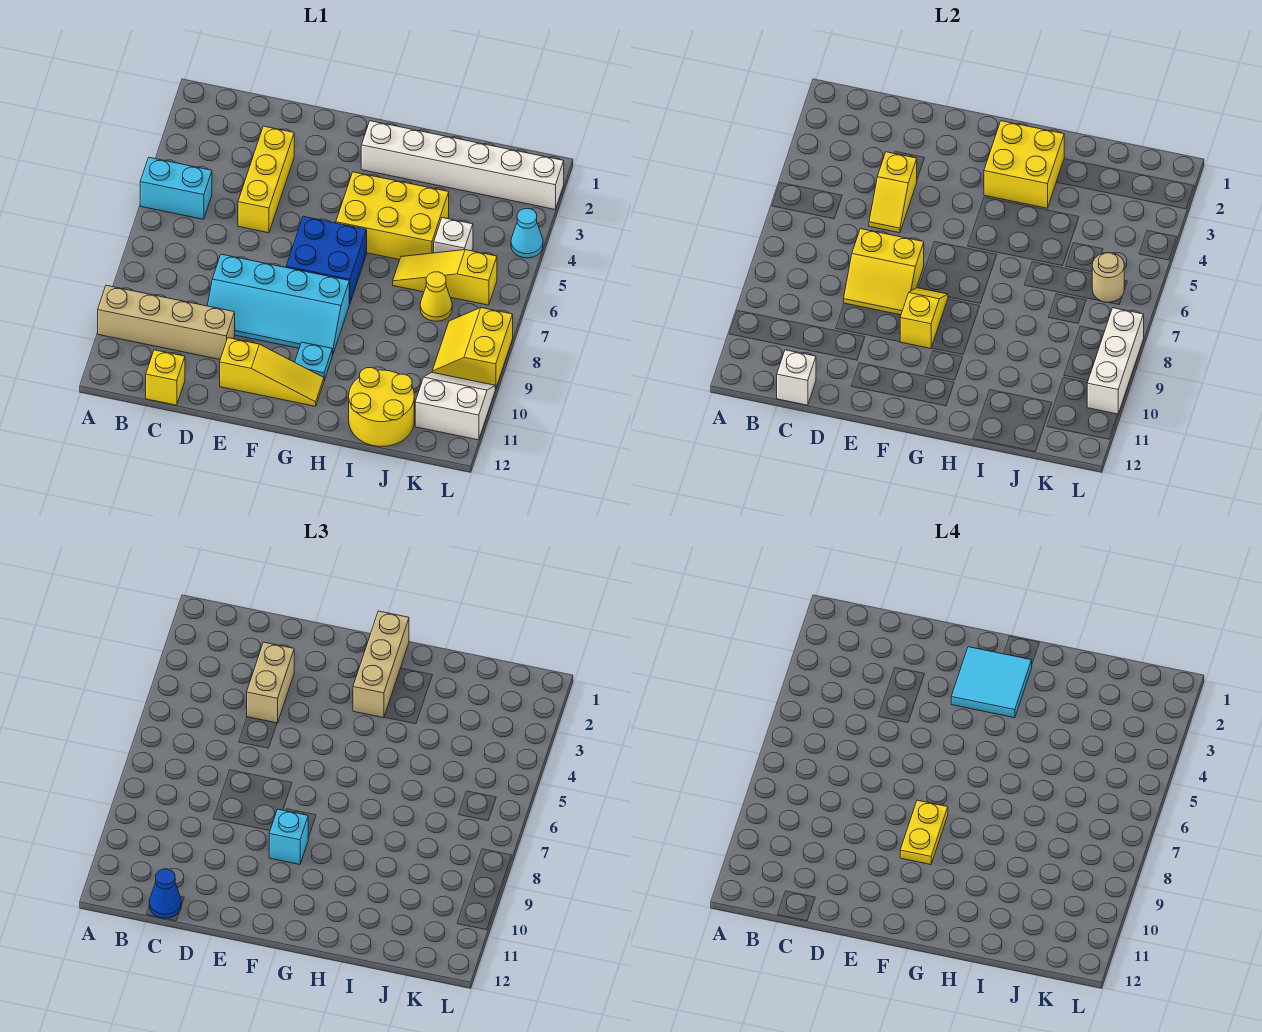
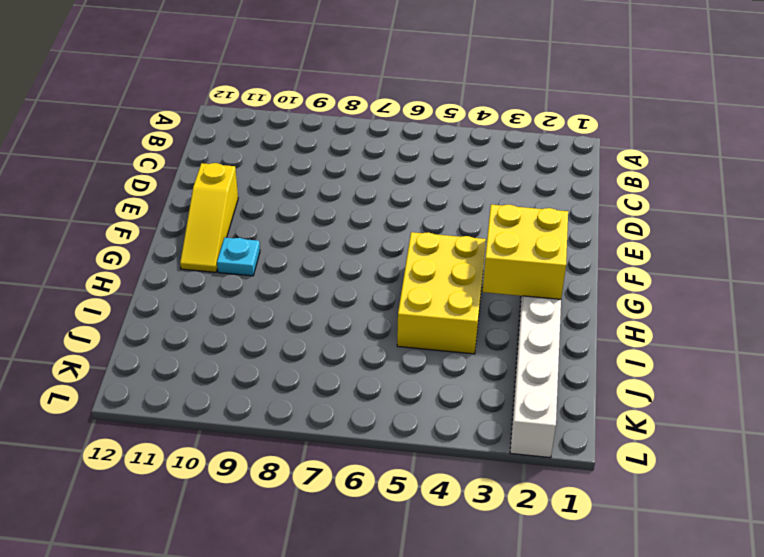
none -> cyan 1x2 brick [140,158,212,219]
none -> tan 1x4 brick [98,285,235,359]
none -> yellow 1x1 brick [146,350,185,405]
none -> yellow 1x3 brick [238,126,294,233]

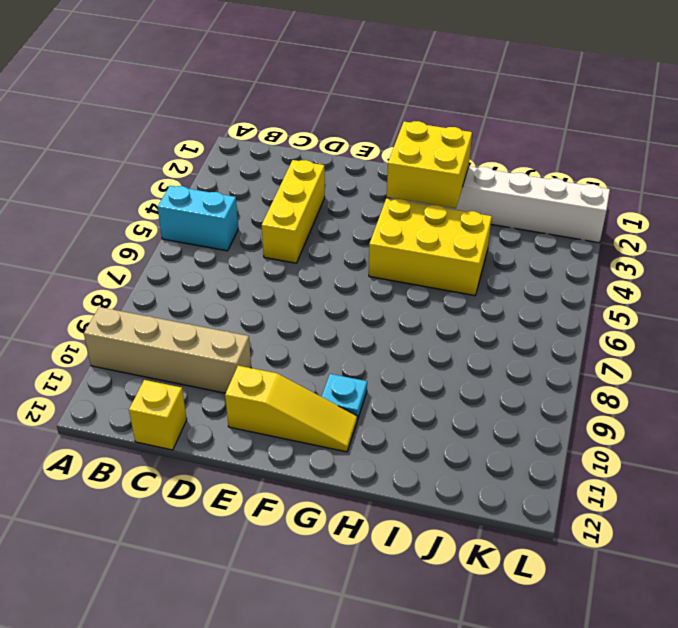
none -> cyan 2x4 slope [207,254,349,355]
none -> blue 2x2 brick [286,216,367,304]
none -> yellow 1x3 slope [393,250,497,305]
none -> yellow 2x2 round brick [349,368,414,446]

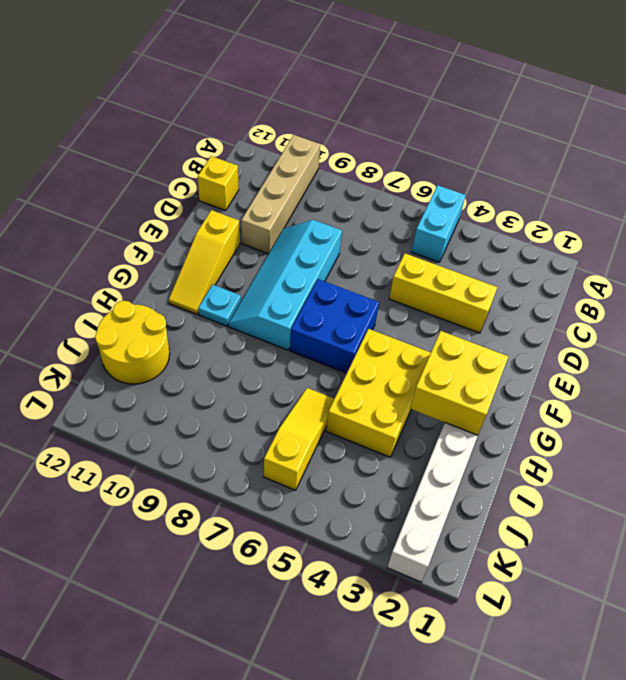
none -> white 1x1 brick [434,218,473,253]
none -> yellow 1x1 cone [420,272,452,321]
none -> yellow 2x2 slope [432,308,513,389]
none -> white 2x2 slope [415,373,495,440]

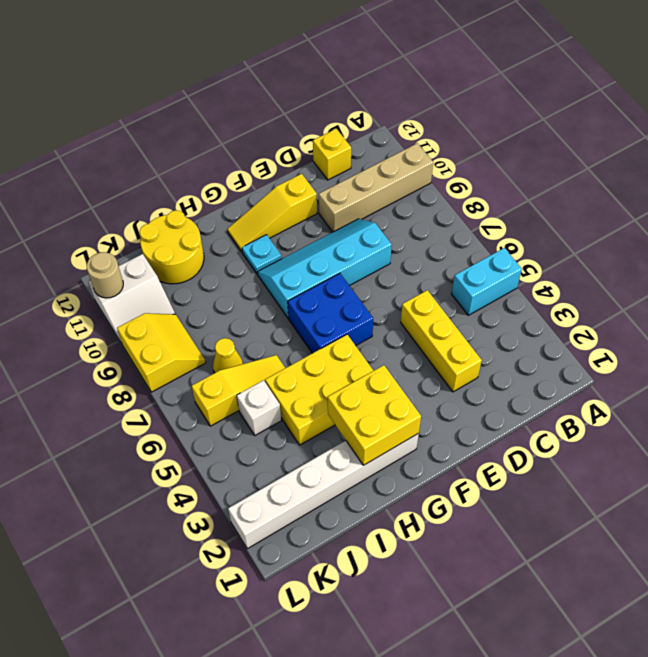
tan 1x1 round brick [87,252,123,298] -> tan 1x1 round brick moved to [1092,253,1124,303]
none -> cyan 1x1 cone [511,209,543,258]
none -> white 1x1 brick [777,350,816,405]
none -> yellow 1x2 slope [869,152,917,233]
none -> yellow 2x2 slope [844,229,924,315]

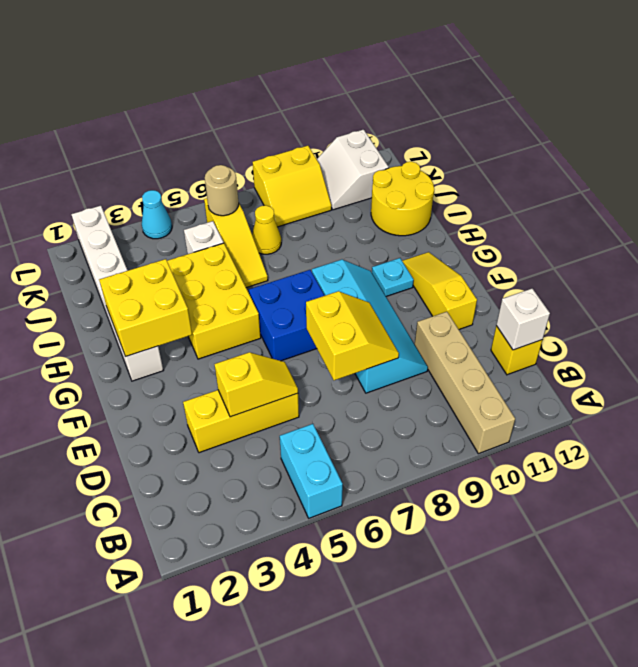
none -> yellow 1x2 slope [900,288,948,349]
none -> white 1x3 brick [1087,308,1144,414]
none -> blue 1x1 cone [149,869,181,918]
none -> tan 1x2 brick [247,642,294,723]

